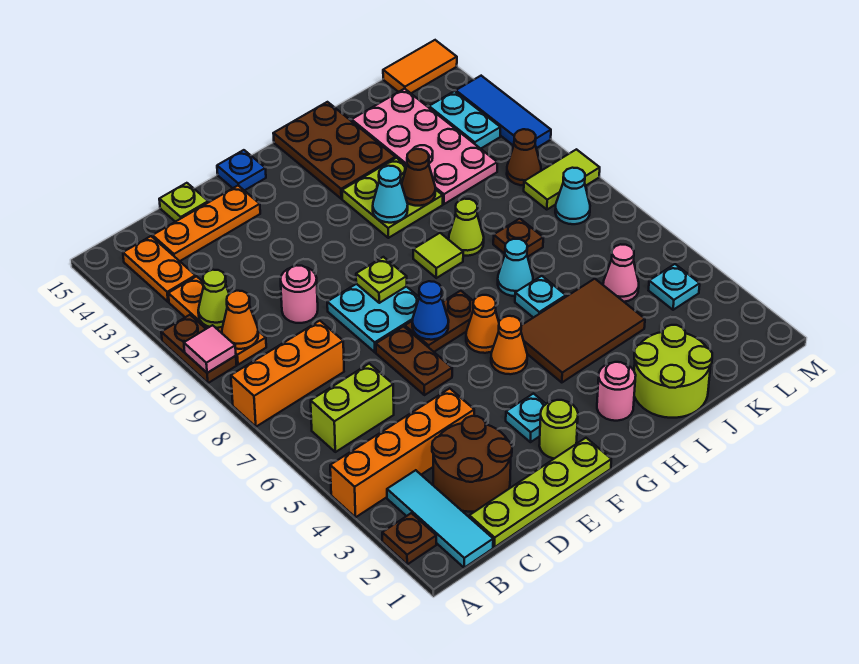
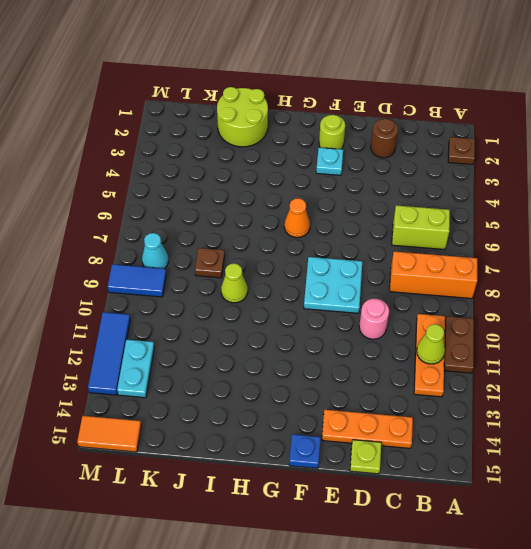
brown 1x1 round brick [371,119,398,158] -> brown 2x2 round brick [432,416,512,512]
blue 1x2 tile [108,264,166,297] -> lime 1x2 tile [524,149,600,210]
none -> orange 1x4 brick [330,388,474,517]
none -> cyan 1x3 tile [387,470,493,568]
none -> orange 1x2 plate [123,236,196,302]
none -> lime 1x4 plate [469,438,611,547]

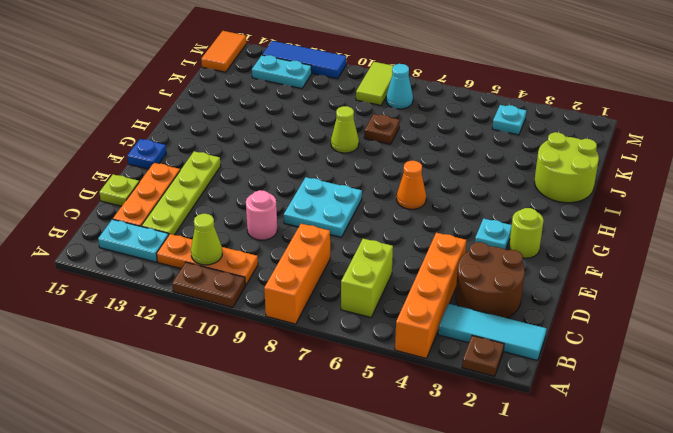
cyan 1x2 plate [98,219,169,262] -> orange 1x2 plate [123,236,196,302]
lime 1x4 plate [142,151,221,235] -> lime 1x4 plate moved to [469,438,611,547]
none -> brown 1x2 plate [376,326,452,395]
none -> brown 1x2 plate [405,291,474,352]
none -> orange 1x1 cone [491,316,527,374]
none -> pink 1x1 round brick [597,362,636,421]

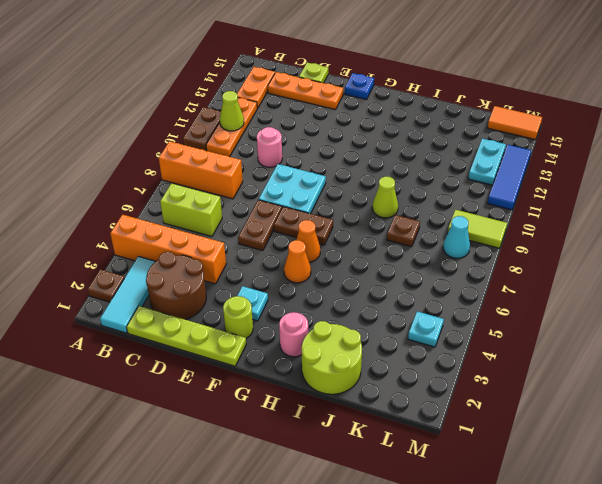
none -> brown 2x3 tile [521,279,645,383]
none -> lime 1x1 tile [413,233,463,278]
none -> lime 2x2 plate [342,158,443,238]
none -> brown 2x3 plate [273,102,395,199]

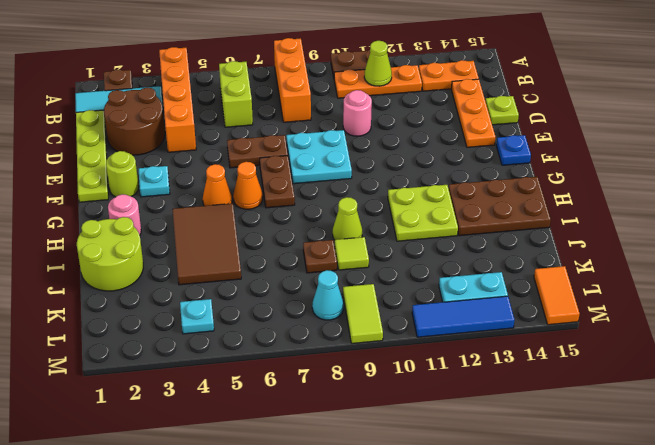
lime 1x1 tile [335,237,369,270] -> lime 1x1 tile moved to [413,233,463,278]
none -> cyan 1x1 plate [515,276,566,318]
none -> cyan 1x1 cone [498,239,533,296]
none -> pink 2x4 plate [352,89,497,204]
none -> pink 1x1 cone [603,244,639,302]

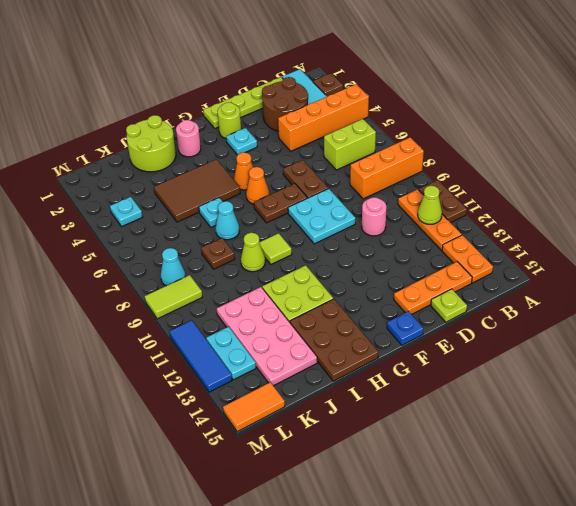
none -> pink 1x1 cone [603,244,639,302]
none -> brown 1x1 cone [507,129,541,185]
none -> pink 1x1 tile [184,325,236,373]
none -> orange 1x1 cone [222,291,258,349]

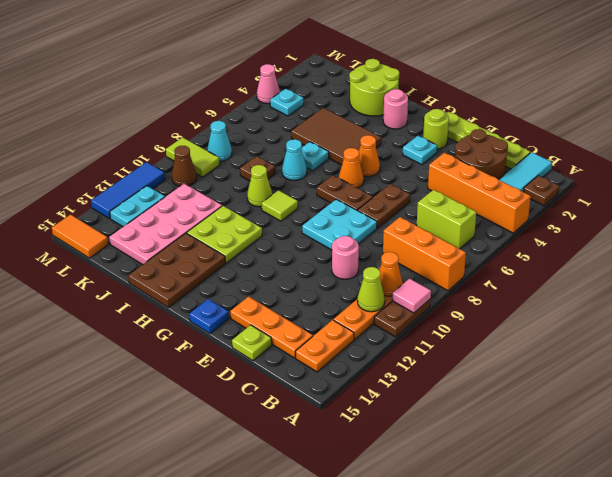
pink 1x1 cone [257,64,280,104] -> pink 1x1 cone moved to [603,244,639,302]
none -> blue 1x1 cone [412,281,449,340]
none -> lime 1x1 plate [356,257,407,303]
none -> cyan 1x1 cone [373,166,408,223]
none -> brown 1x1 cone [402,149,435,206]

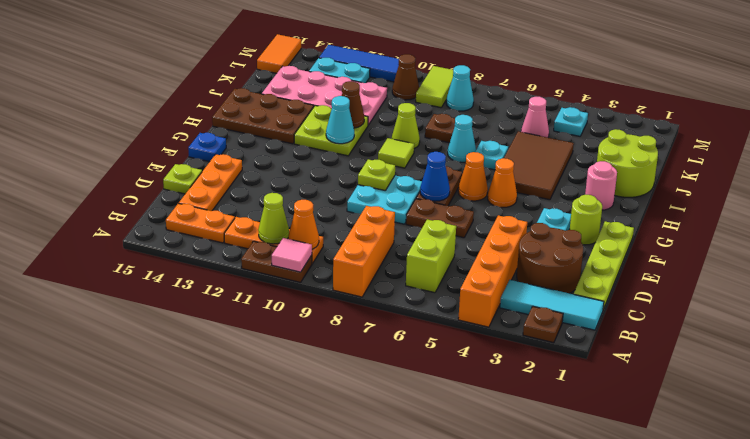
none -> pink 1x1 round brick [281,265,318,323]

